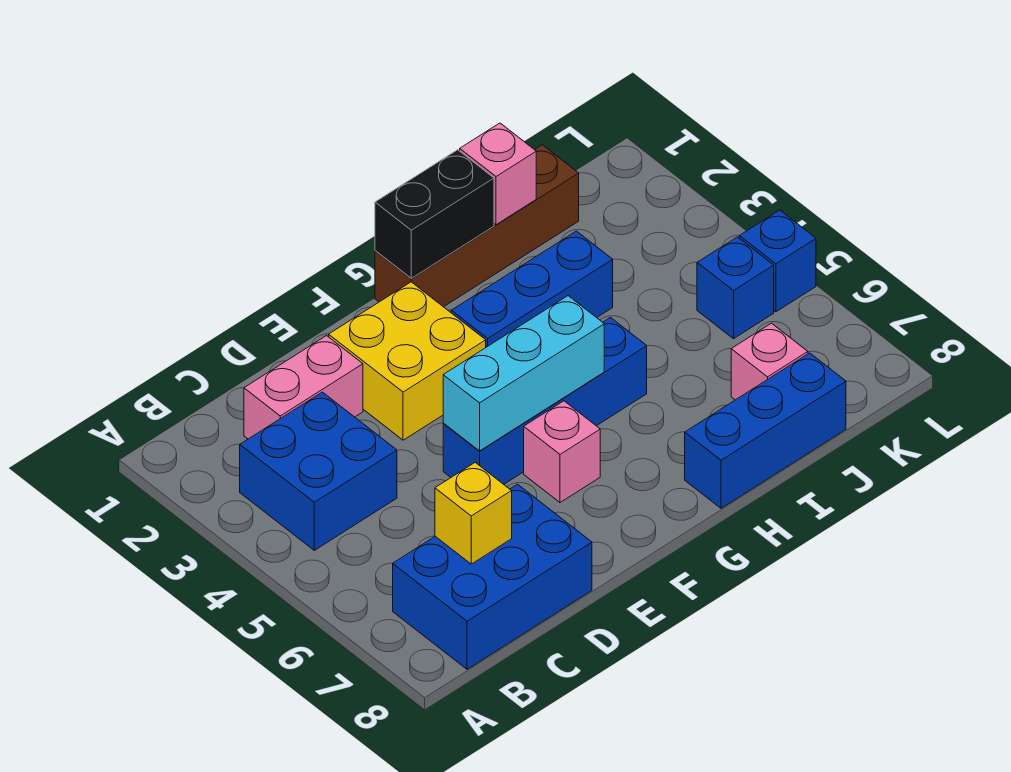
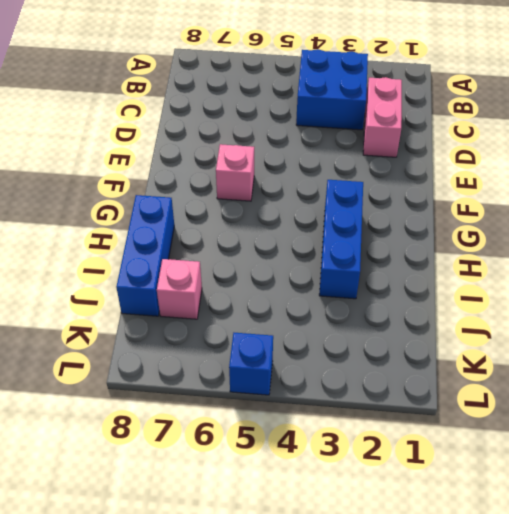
none -> blue 2x3 brick [393,484,592,669]
none -> yellow 2x2 brick [329,282,486,440]
none -> blue 1x4 brick [443,318,647,484]

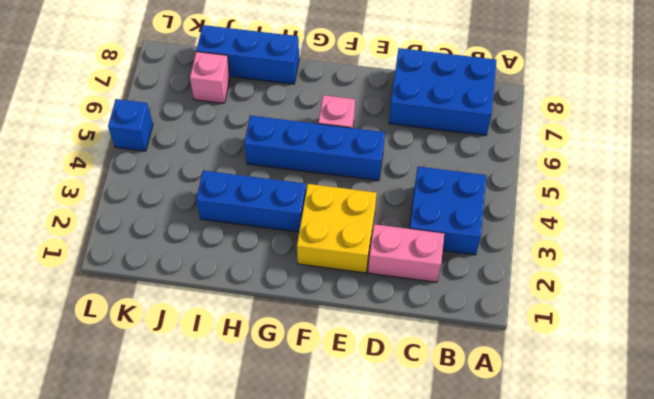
none -> brown 1x4 brick [375,145,579,307]
none -> blue 1x1 brick [697,237,774,339]
none -> yellow 1x1 brick [435,463,512,564]

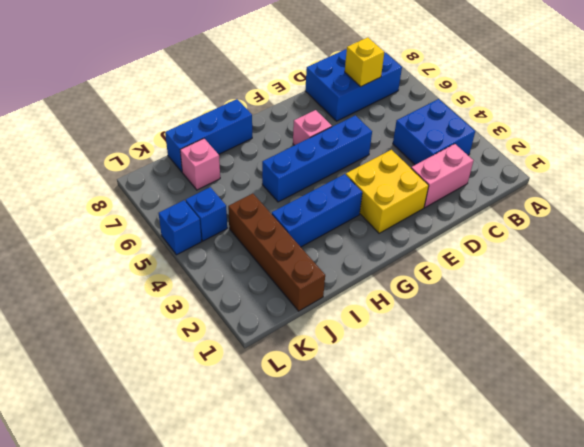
brown 1x4 brick [228,194,325,311] -> brown 1x4 brick turned to [375,145,579,307]
none -> cyan 1x3 brick [443,296,604,451]
none -> black 1x2 brick [375,150,494,278]
none -> pink 1x1 brick [460,123,536,225]

